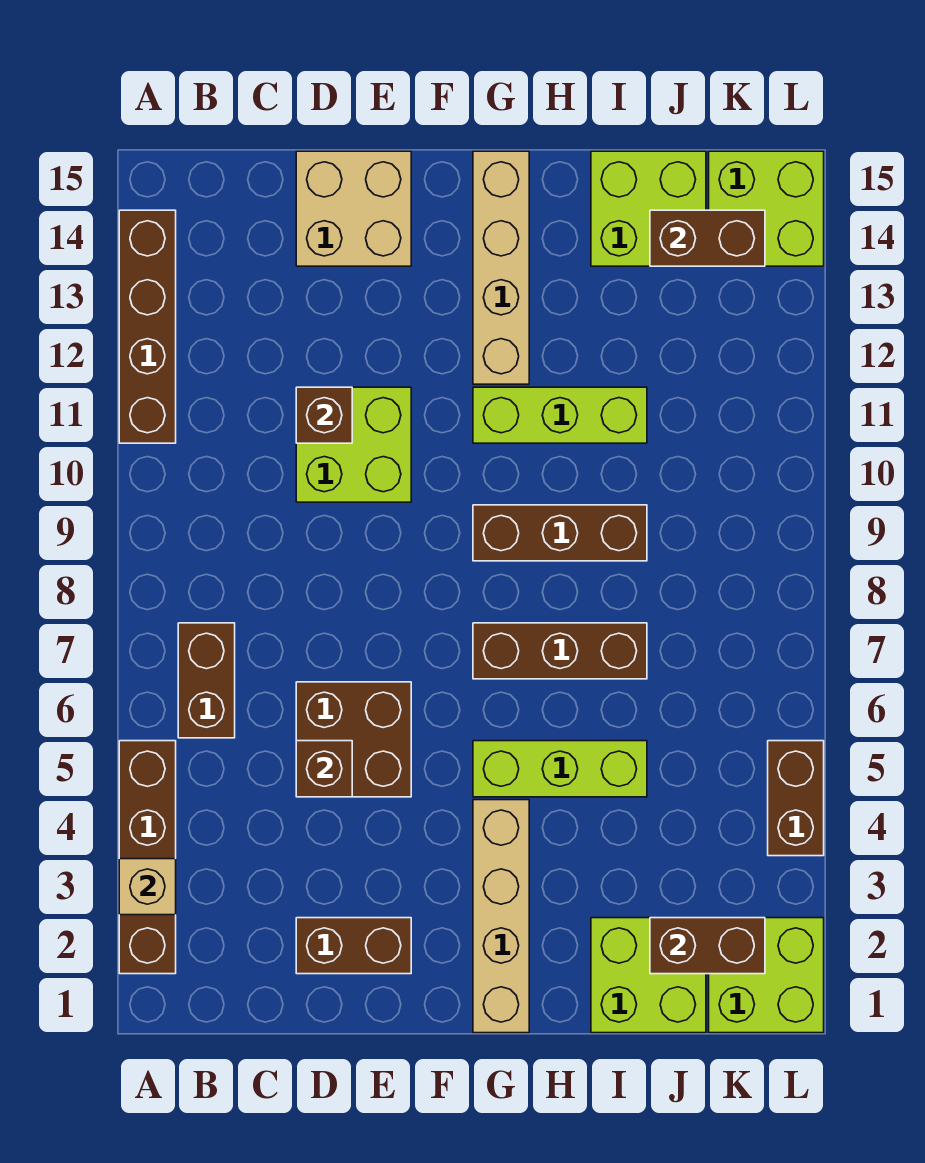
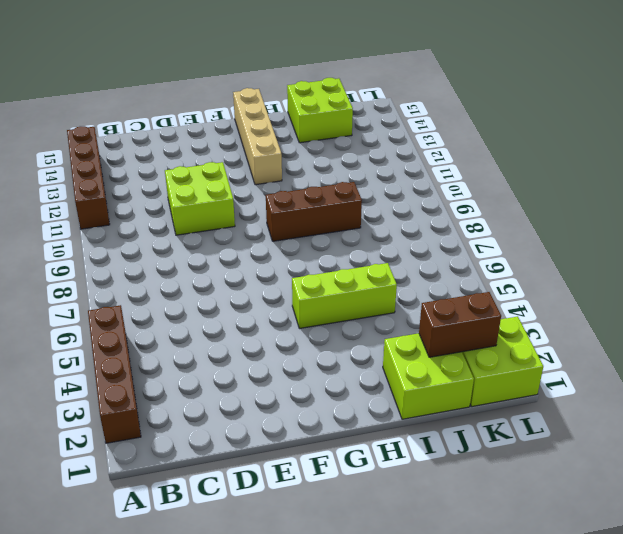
none -> brown 1x2 brick [178,623,235,738]
none -> brown 1x2 brick [296,918,411,974]
none -> brown 2x2 brick [296,682,411,797]

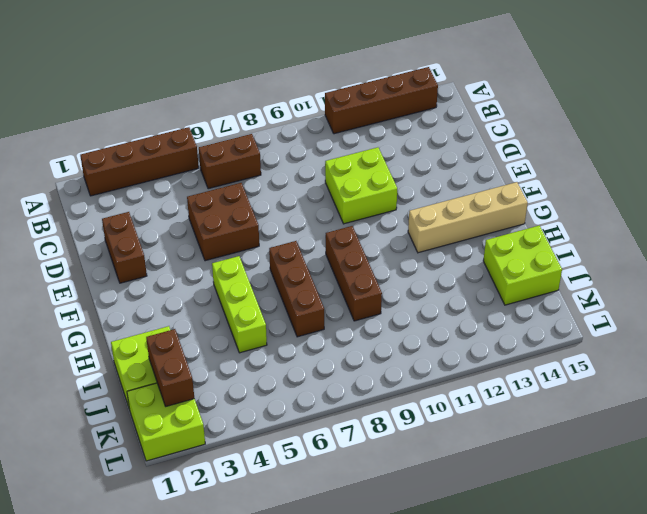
none -> tan 2x2 brick [296,151,411,266]
none -> tan 1x4 brick [473,800,529,1033]
none -> lime 1x3 brick [473,387,647,443]

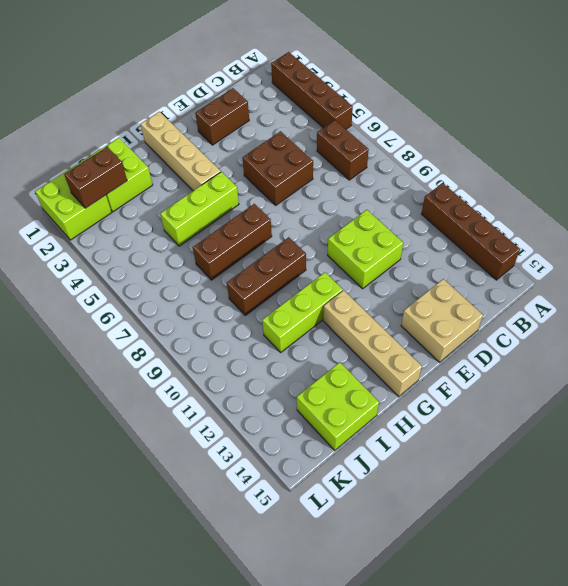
none -> lime 2x2 brick [709,151,824,266]
none -> brown 1x2 brick [768,741,824,856]
none -> tan 1x1 brick [119,859,176,915]

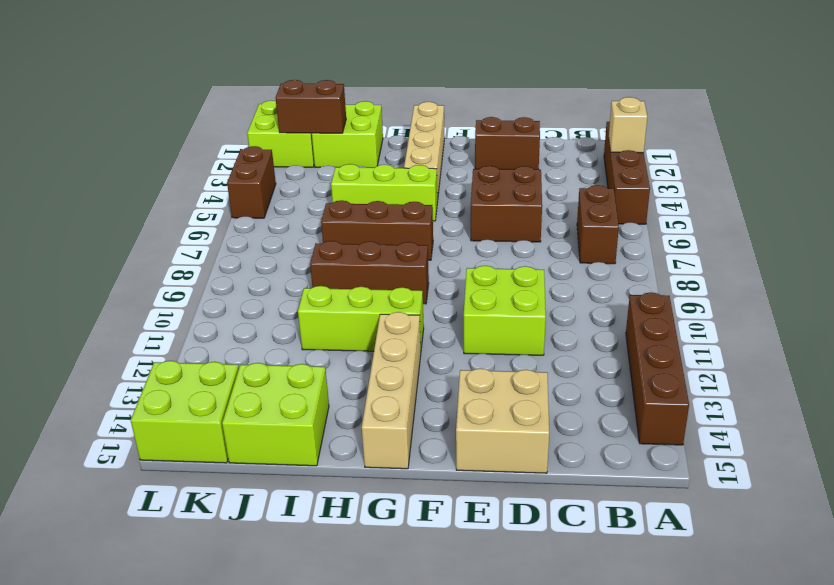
none -> brown 1x1 brick [296,741,352,797]
none -> brown 1x1 brick [296,387,352,443]
none -> brown 1x2 brick [650,210,765,266]

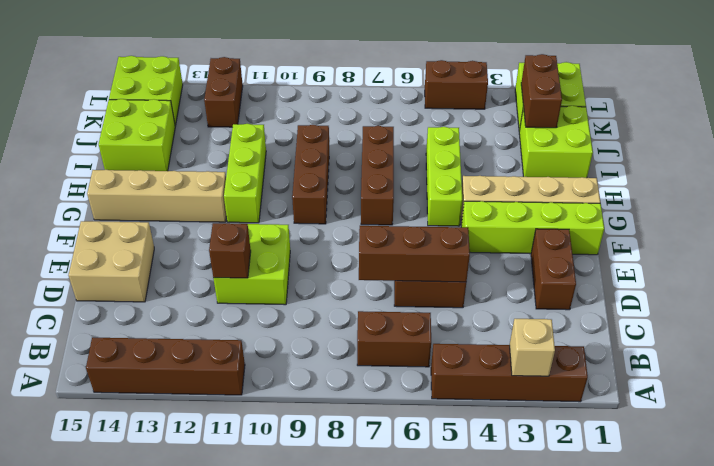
brown 1x3 brick [359,226,470,282] -> brown 1x1 brick [296,741,352,797]
lime 1x4 brick [461,201,604,255] -> none
brown 1x2 brick [204,57,243,127] -> brown 1x2 brick moved to [650,210,765,266]

